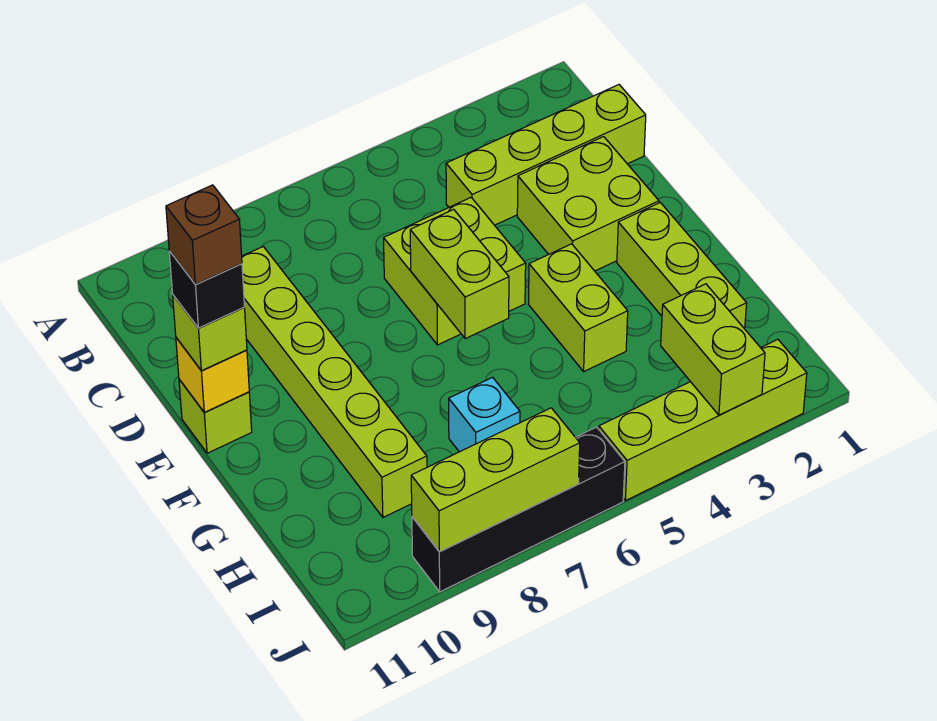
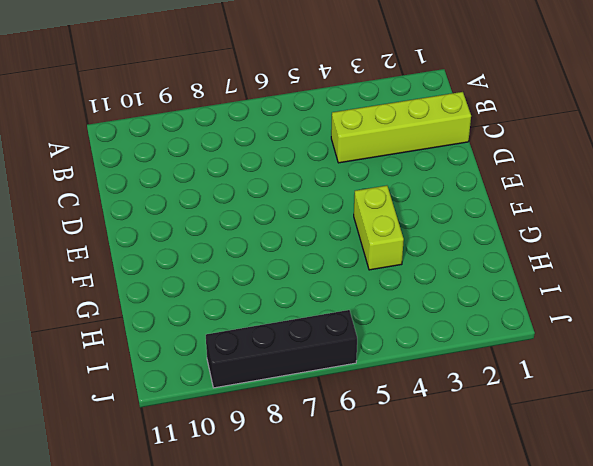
none -> lime 1x6 brick [242,247,427,517]
none -> lime 2x2 brick [517,137,659,271]
none -> lime 2x2 brick [384,198,526,345]

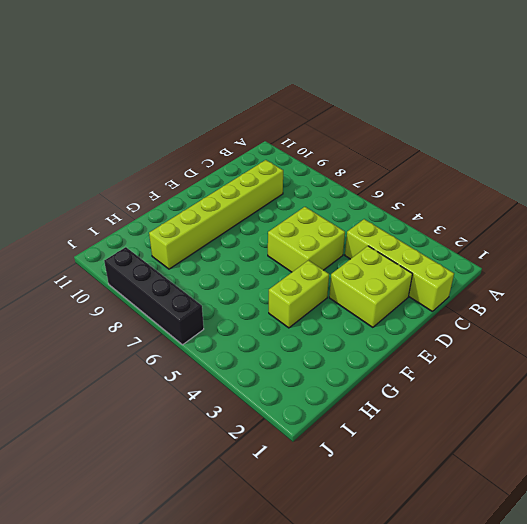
none -> lime 1x1 brick [179,379,252,453]
none -> lime 1x3 brick [617,203,747,329]
none -> cyan 1x1 brick [449,377,520,452]

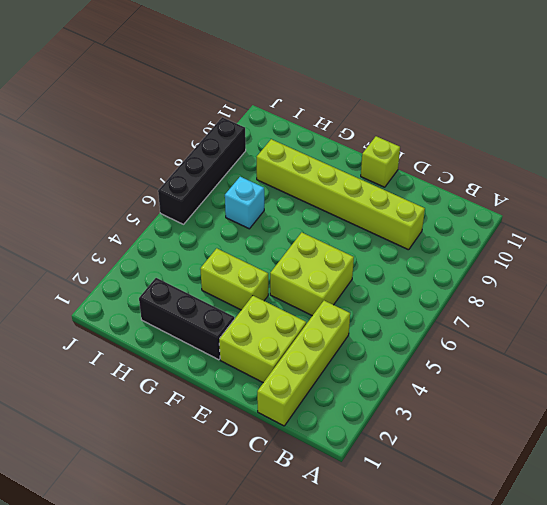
black 1x3 brick [139,278,235,360] -> lime 1x3 brick [617,203,747,329]
none -> lime 1x4 brick [599,339,807,501]
none -> lime 1x2 brick [410,209,509,339]
none -> yellow 1x1 brick [176,338,249,413]

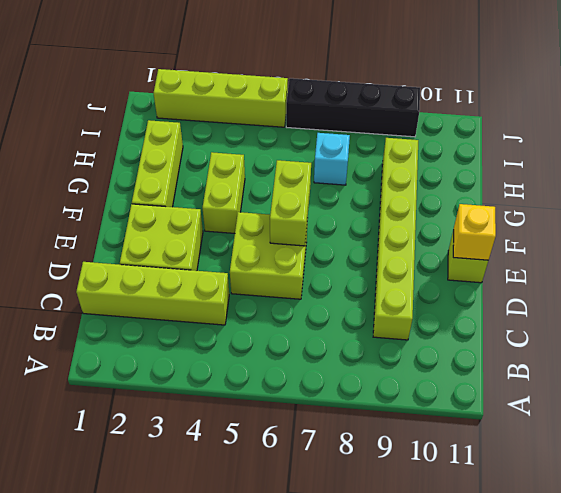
none -> lime 1x2 brick [661,284,765,415]
none -> lime 1x3 brick [411,408,580,552]
none -> lime 1x1 brick [173,295,247,371]

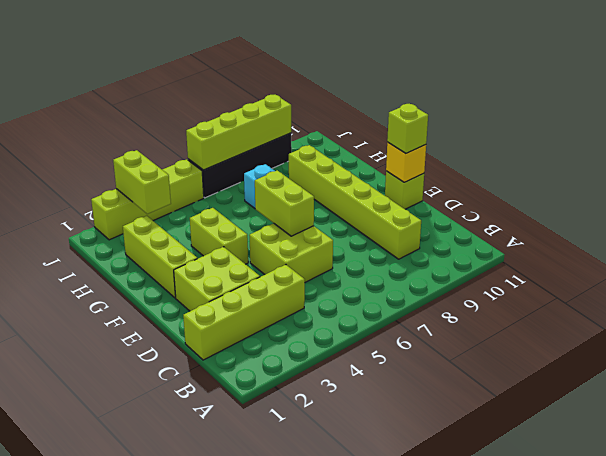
lime 1x4 brick [186,95,291,170] -> lime 1x3 brick [411,408,580,552]
none -> black 1x1 brick [169,251,244,328]
none -> brown 1x1 brick [166,185,242,284]

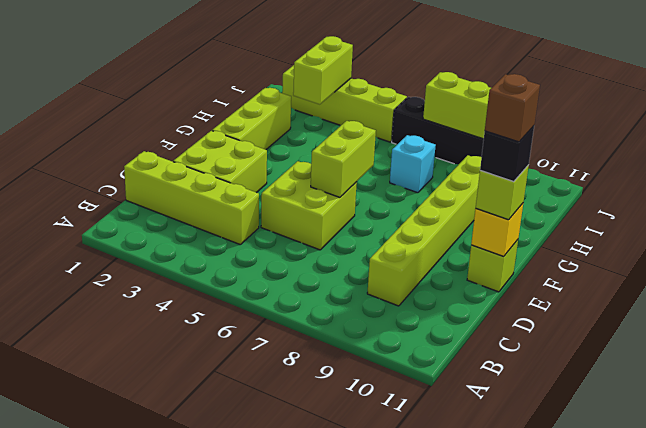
none -> lime 1x2 brick [528,244,628,371]

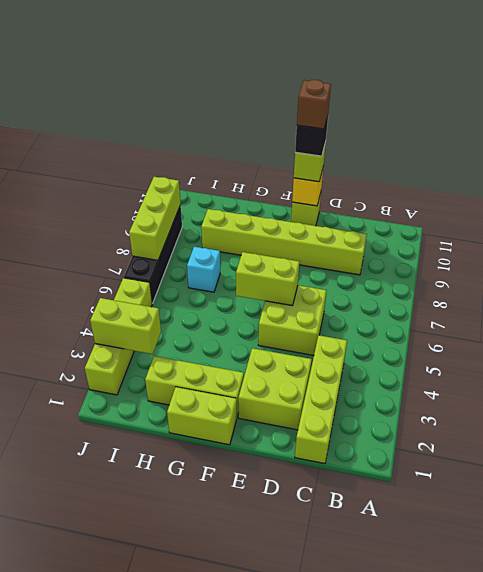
lime 1x2 brick [167,387,237,445] -> lime 1x2 brick moved to [528,244,628,371]

